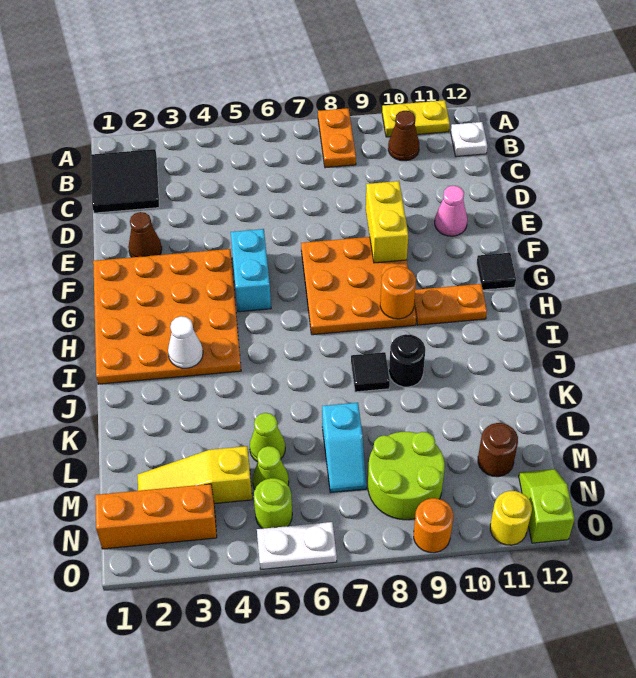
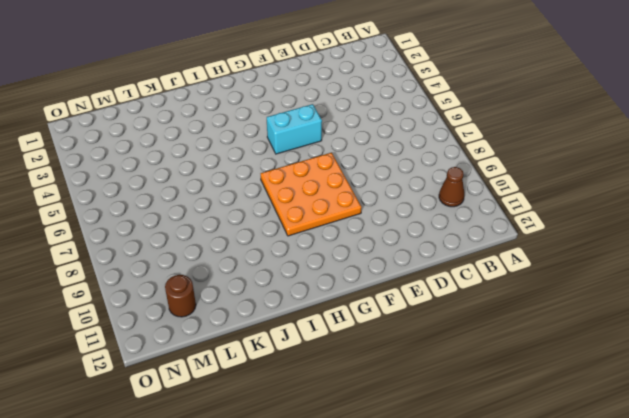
none -> orange 1x2 plate [318,108,356,168]
none -> yellow 1x2 plate [382,100,450,137]
none -> black 2x2 tile [91,149,159,213]

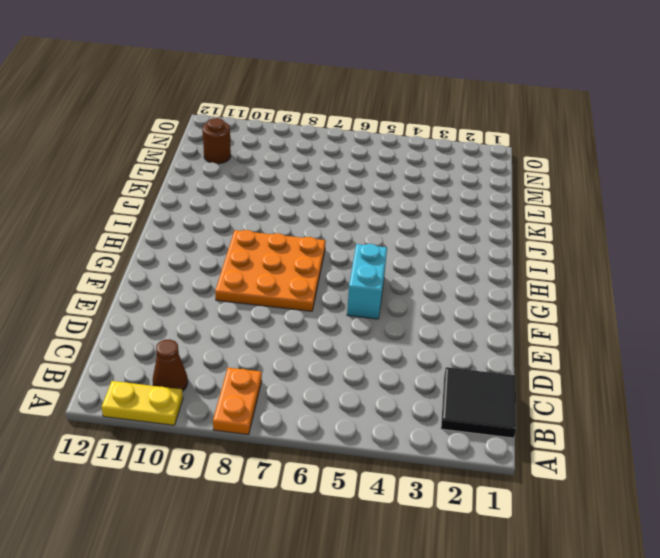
none -> white 1x1 plate [451,122,487,157]
none -> brown 1x1 cone [128,212,162,257]
none -> pink 1x1 cone [435,186,467,236]

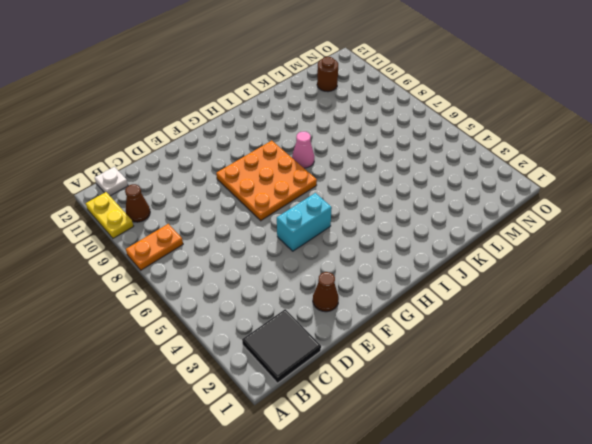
pink 1x1 cone [292,132,314,168] -> pink 1x1 cone moved to [435,186,467,236]
none -> orange 4x4 plate [93,249,241,384]
none -> black 1x1 tile [477,253,516,290]
none -> orange 1x2 plate [414,284,487,325]

